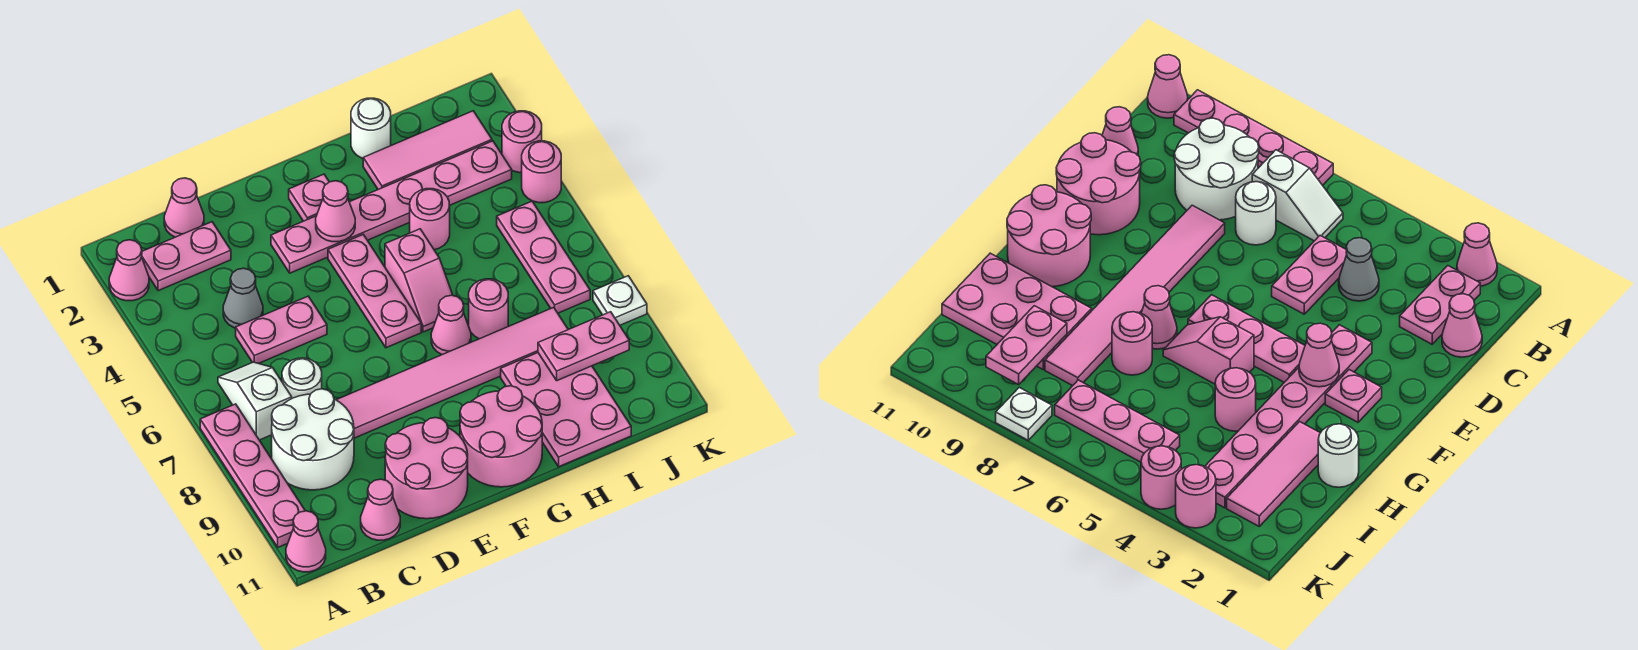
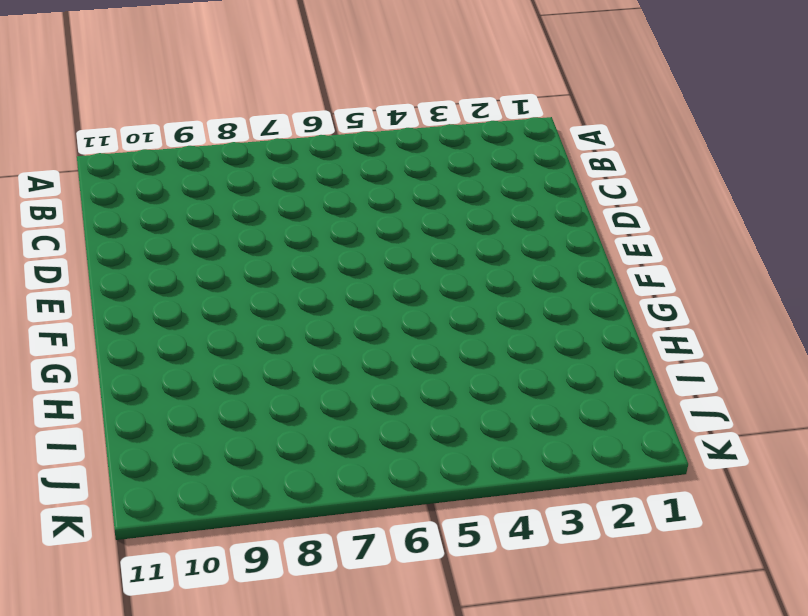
none -> pink 1x1 cone [109,240,149,301]
none -> pink 1x4 plate [200,404,305,547]
none -> pink 1x1 cone [286,511,326,572]
none -> pink 1x2 plate [142,222,231,291]

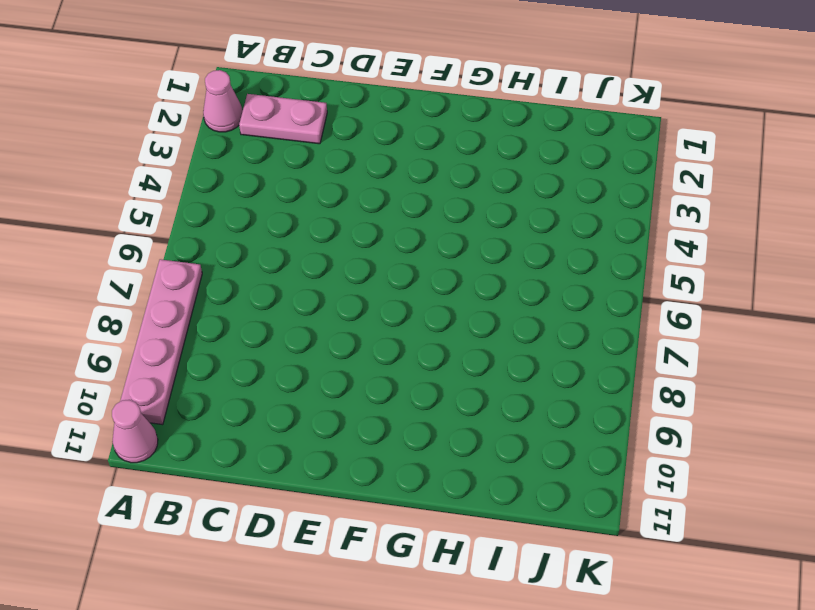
none -> white 1x2 slope [218,362,292,440]
none -> white 2x2 round brick [272,389,354,490]
none -> pink 1x1 cone [164,178,204,237]
none -> grey 1x1 cone [223,268,263,328]

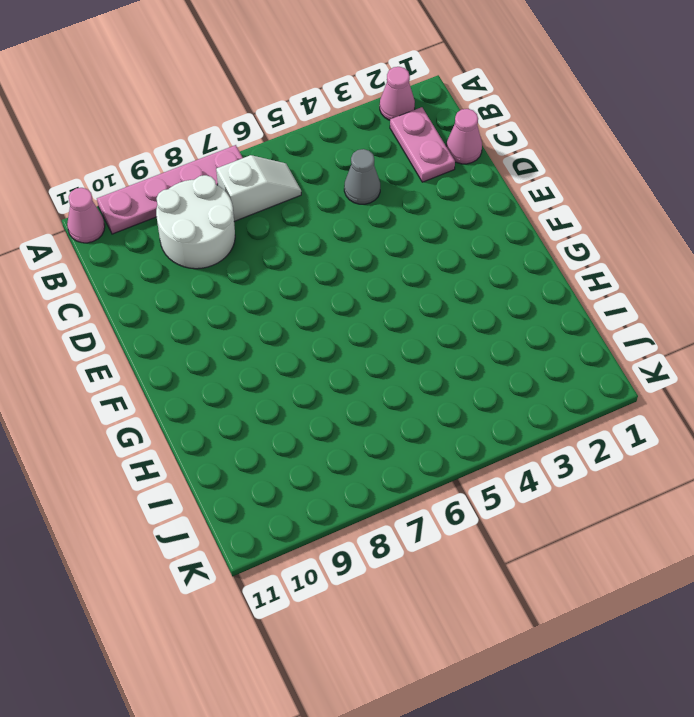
none -> pink 1x2 plate [236,296,327,363]
none -> white 1x1 round brick [282,358,322,398]
none -> pink 1x1 cone [361,479,400,540]
none -> pink 1x6 tile [337,307,568,438]

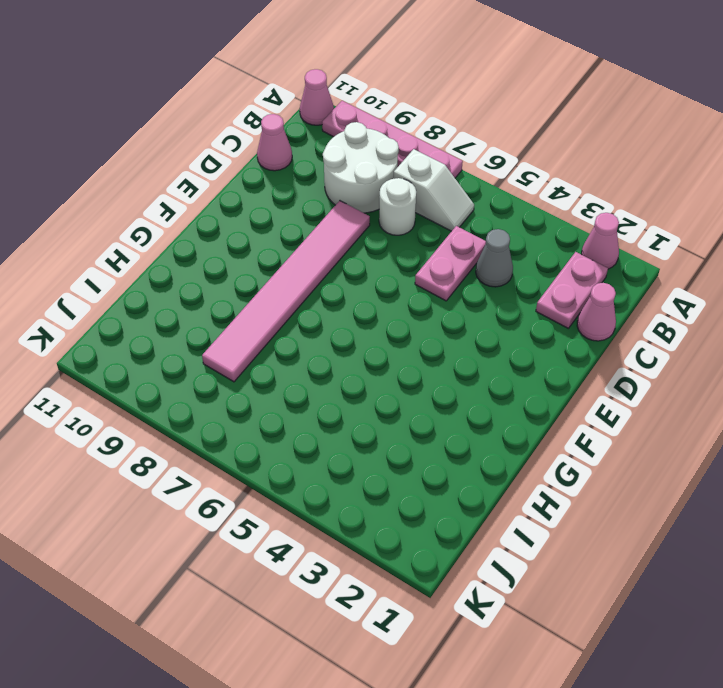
none -> pink 2x2 round brick [385,418,468,519]
none -> pink 1x6 plate [271,141,512,273]
none -> pink 1x1 plate [289,174,329,221]
none -> pink 1x3 plate [328,235,421,348]

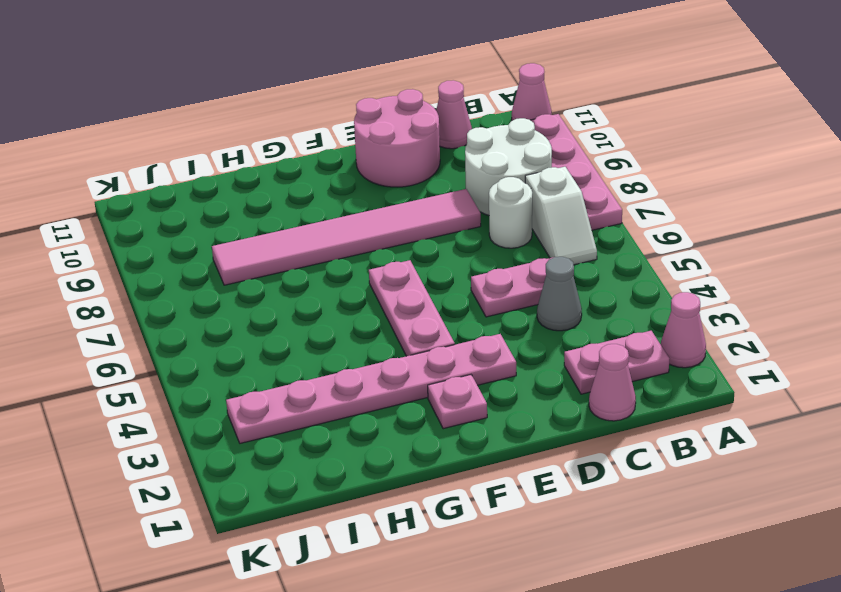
none -> pink 2x2 round brick [460,386,542,487]
none -> pink 1x2 slope [385,229,453,332]
none -> pink 1x1 cone [431,295,471,355]
none -> white 1x1 round brick [351,98,391,158]

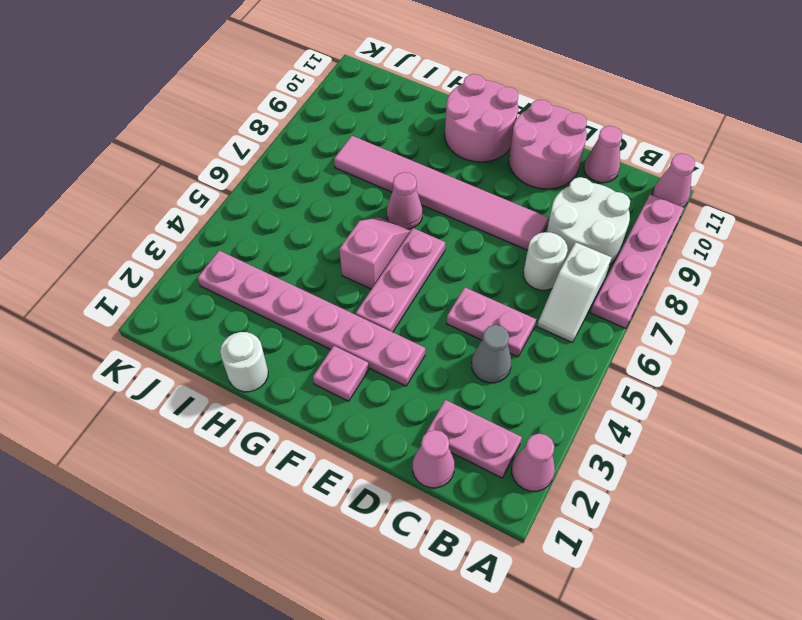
none -> pink 1x3 tile [363,111,492,189]
none -> pink 1x1 round brick [410,189,450,250]
none -> pink 1x1 round brick [469,279,508,339]
none -> pink 2x3 plate [501,353,631,467]

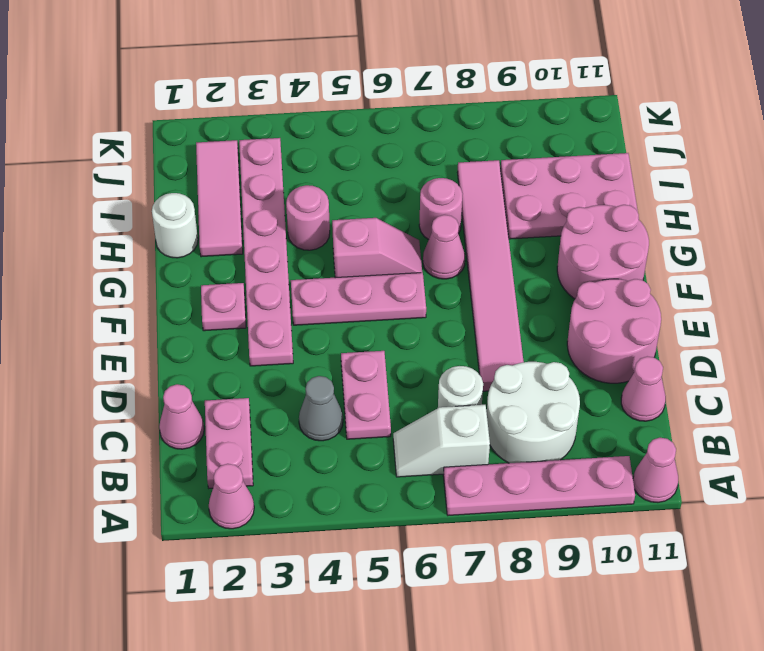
none -> pink 1x3 plate [497,201,590,313]
none -> pink 1x1 round brick [502,111,542,173]
none -> pink 1x1 round brick [522,141,561,203]
none -> white 1x1 plate [593,276,647,325]

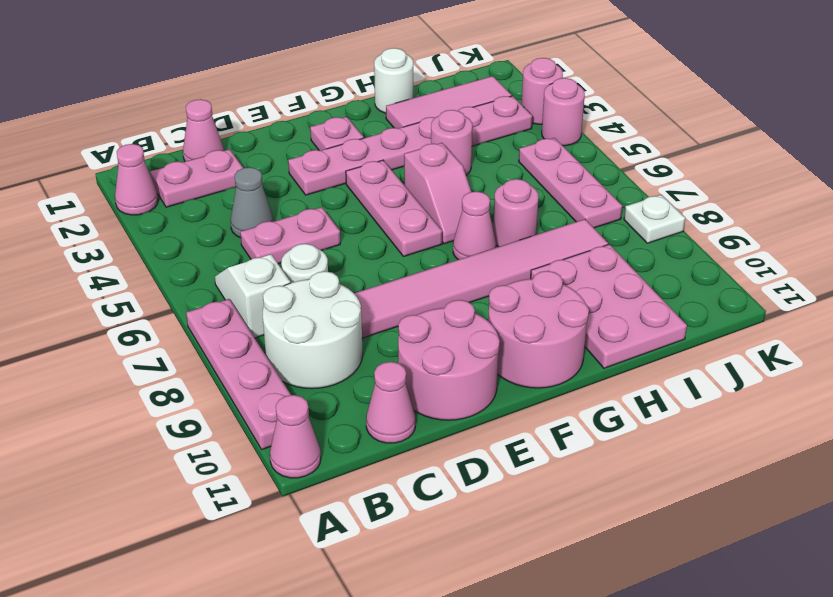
none -> pink 1x1 cone [316,181,355,242]
none -> pink 1x2 plate [538,312,629,381]

